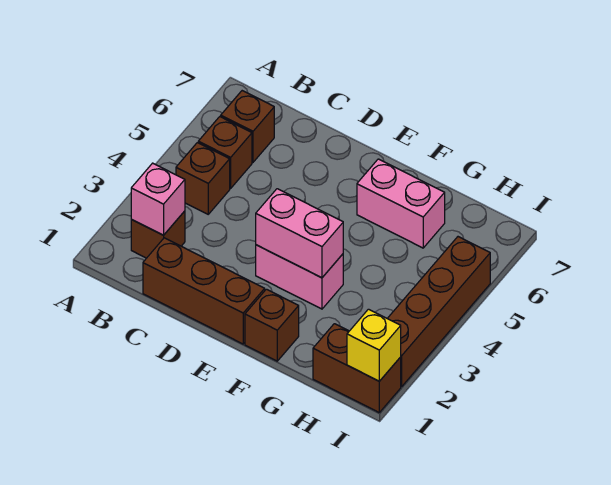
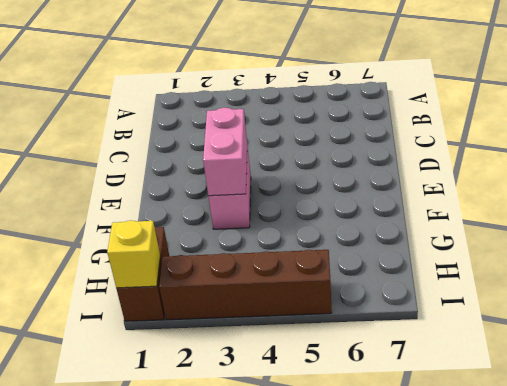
none -> brown 1x1 brick [131,211,185,258]
none -> brown 1x1 brick [176,143,230,214]
none -> brown 1x1 brick [198,117,252,188]

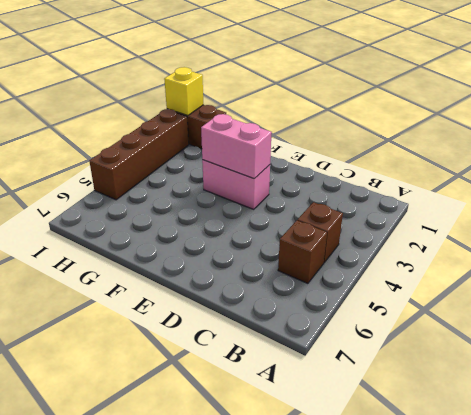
none -> brown 1x1 brick [131,211,185,258]
none -> brown 1x1 brick [221,91,274,162]
none -> brown 1x3 brick [143,238,265,344]

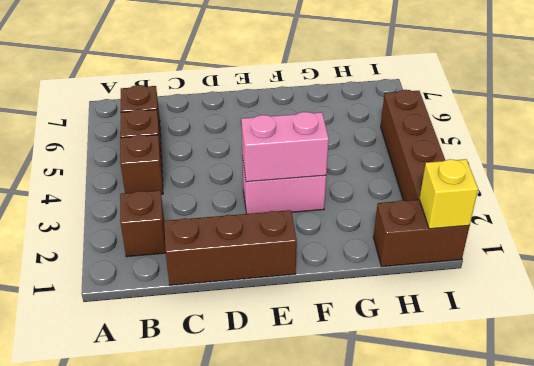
none -> brown 1x1 brick [245,289,299,361]
none -> pink 1x2 brick [357,159,445,248]
none -> pink 1x1 brick [131,163,185,235]

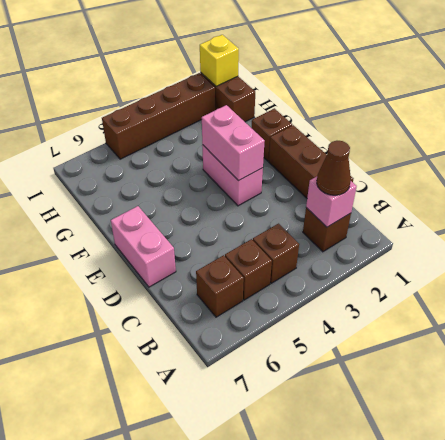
brown 1x1 cone [317,141,351,195] -> none
pink 1x2 brick [111,206,176,287] -> pink 1x2 brick moved to [357,159,445,248]

